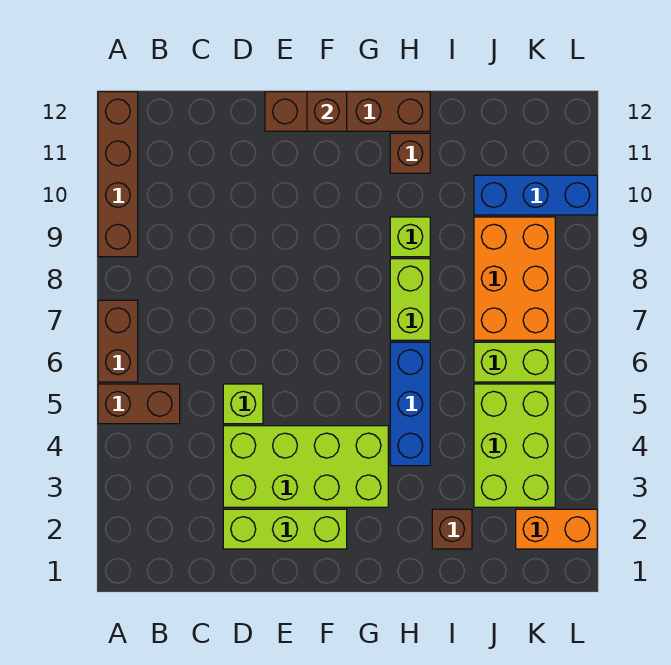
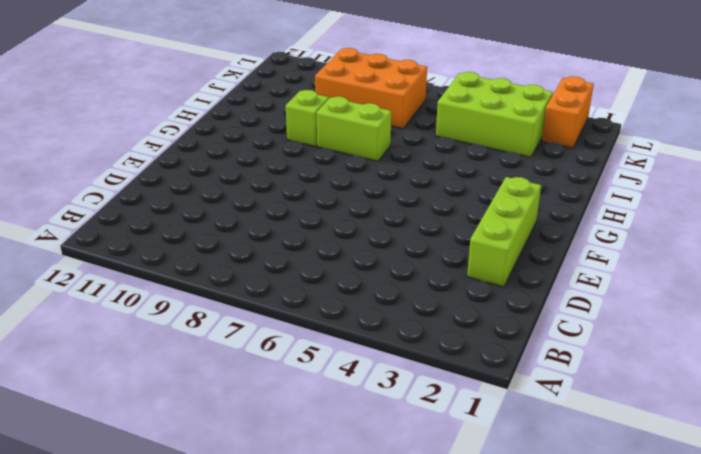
none -> brown 1x2 brick [98,384,180,424]
none -> brown 1x2 brick [98,300,138,382]
none -> brown 1x4 brick [98,92,138,257]

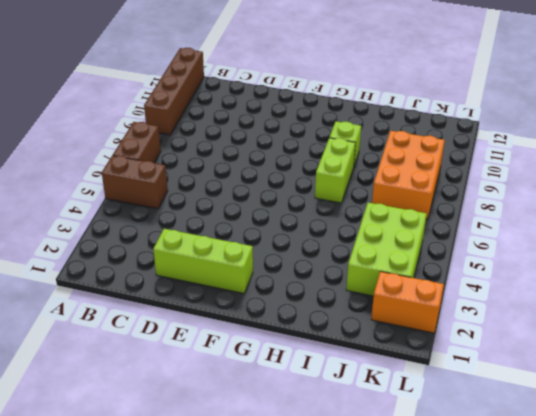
none -> lime 2x4 brick [223,426,388,507]
none -> lime 1x1 brick [223,384,263,424]
none -> brown 1x4 brick [265,92,430,131]

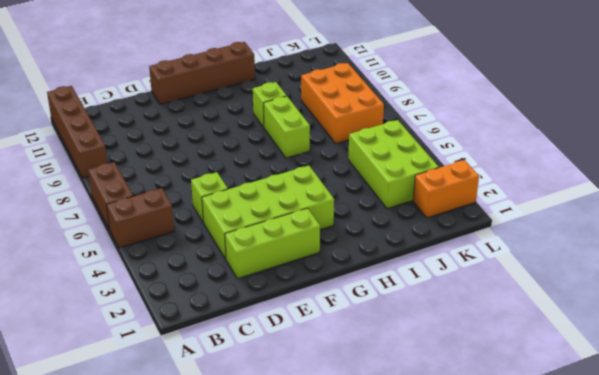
none -> blue 1x3 brick [390,342,430,466]
none -> brown 1x1 brick [390,133,430,173]
none -> brown 1x1 brick [432,509,472,549]

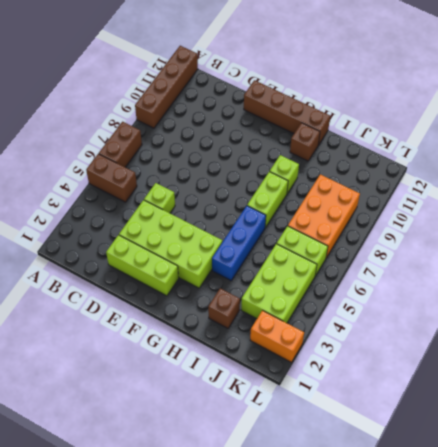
none -> blue 1x3 brick [474,175,597,215]
none -> brown 1x1 brick [307,92,347,131]

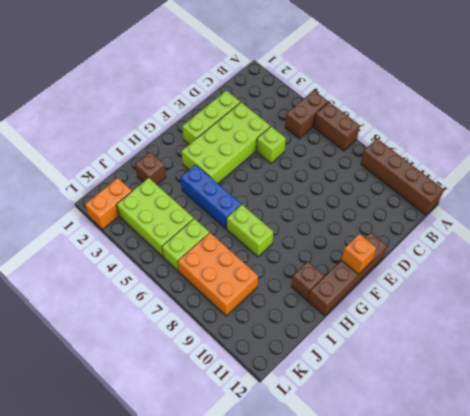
orange 1x1 brick [342,234,377,274] -> brown 1x1 brick [307,92,347,131]
none -> lime 1x1 brick [390,217,430,257]
none -> blue 1x3 brick [474,175,597,215]

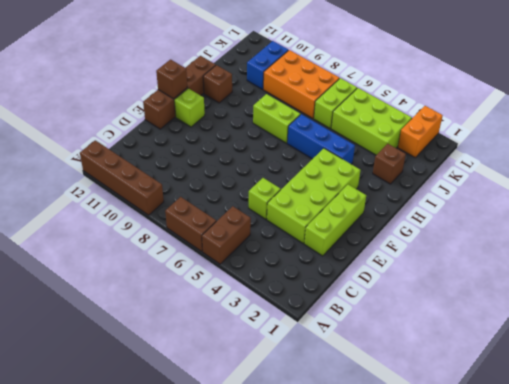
lime 1x1 brick [174,88,205,127] -> lime 1x1 brick moved to [390,217,430,257]
blue 1x2 brick [247,41,288,89] -> blue 1x3 brick [474,175,597,215]

